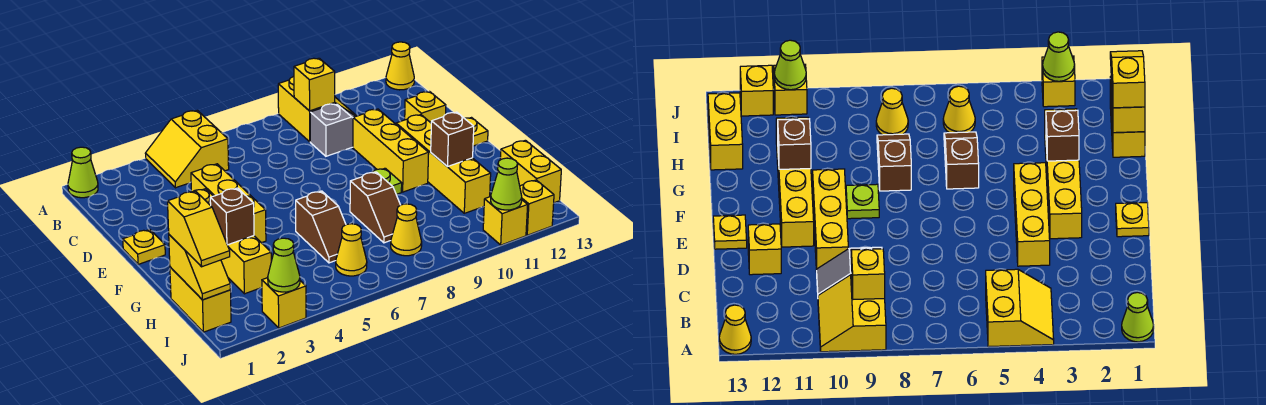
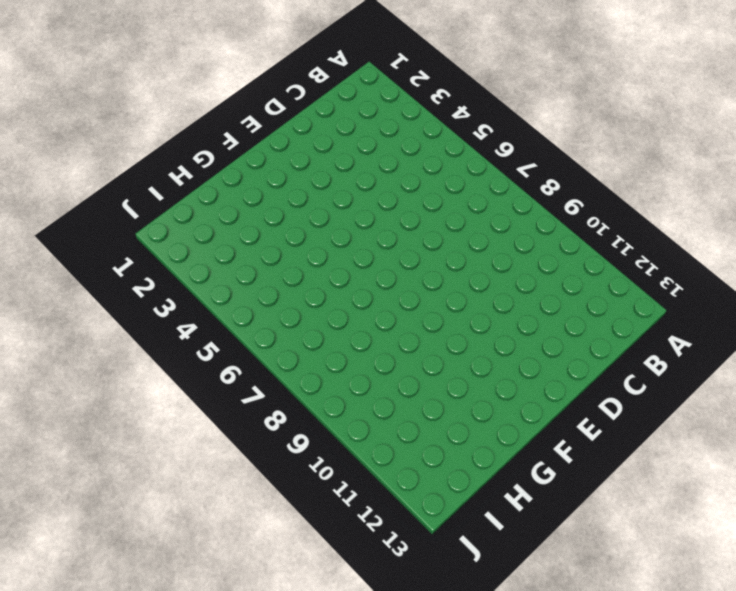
none -> lime 1x1 cone [68,147,98,198]
none -> yellow 2x2 slope [145,110,229,188]
none -> yellow 2x2 slope [278,76,356,142]

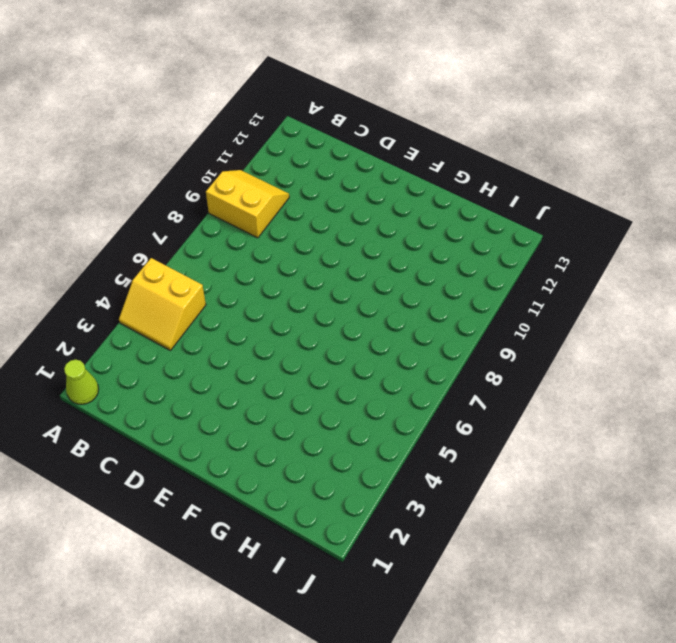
none -> yellow 1x1 cone [386,42,414,90]
none -> grey 1x2 slope [310,103,356,156]
none -> yellow 1x3 brick [191,164,266,243]

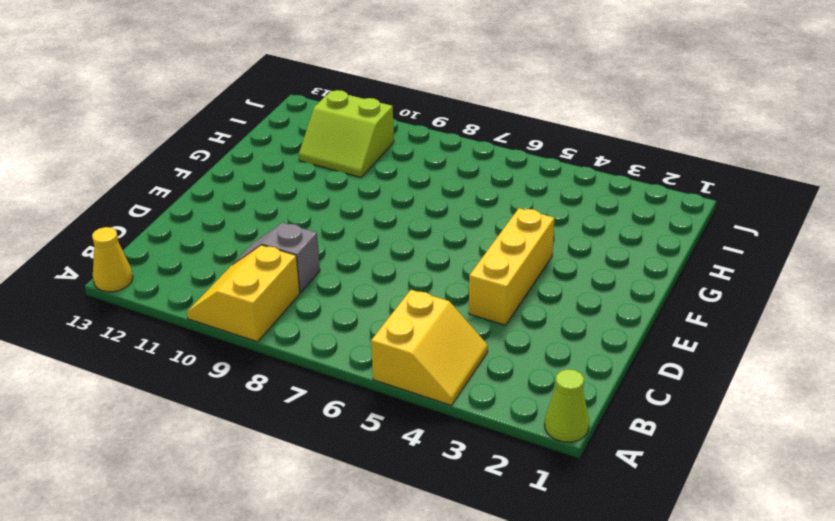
lime 2x2 slope [299,90,394,177] -> yellow 1x4 brick [396,115,491,213]
none -> yellow 1x3 brick [353,109,429,192]
none -> yellow 1x1 brick [405,92,446,123]
none -> yellow 1x1 plate [123,230,165,264]

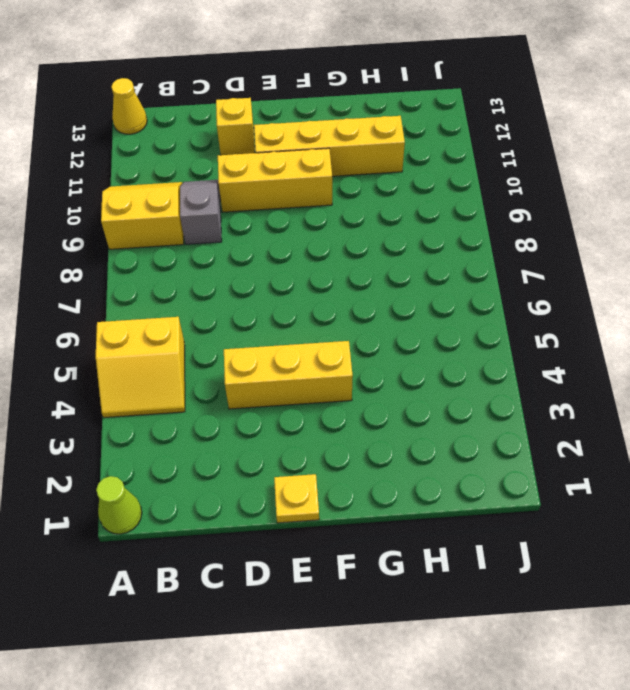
none -> yellow 1x4 brick [193,189,271,294]
none -> yellow 1x1 plate [465,118,488,146]
none -> lime 1x1 plate [372,168,402,195]

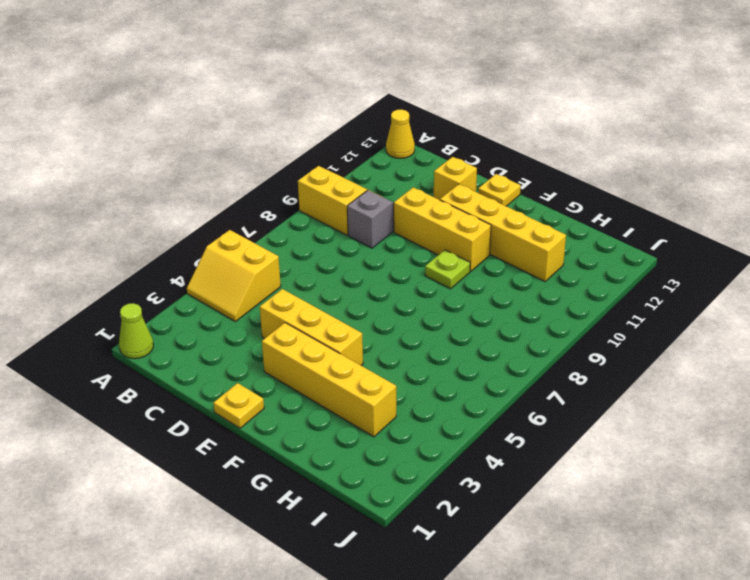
none -> brown 1x2 slope [296,191,346,263]
none -> brown 1x2 slope [350,172,400,243]
none -> yellow 1x2 brick [170,267,231,332]

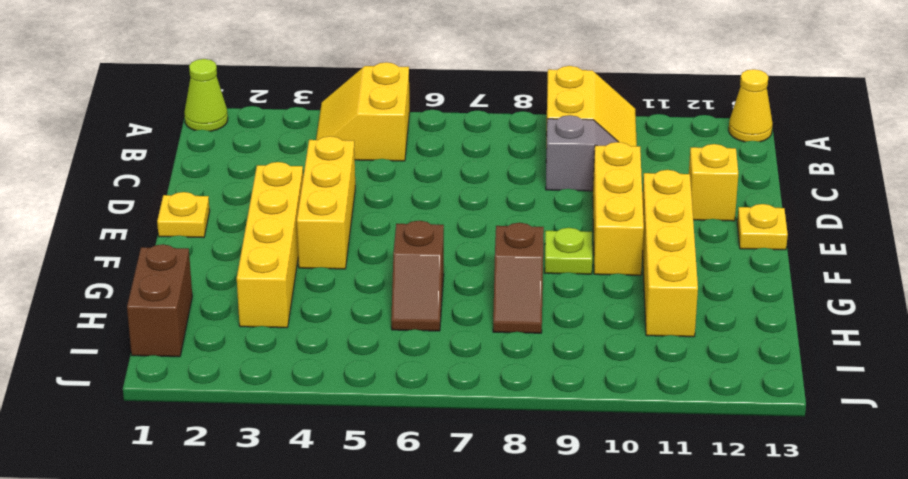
brown 1x2 brick [127,244,192,357] -> yellow 1x2 brick [170,267,231,332]
none -> yellow 1x2 brick [500,140,561,203]
none -> yellow 1x1 cone [336,224,367,276]
none -> yellow 1x1 cone [391,204,422,256]

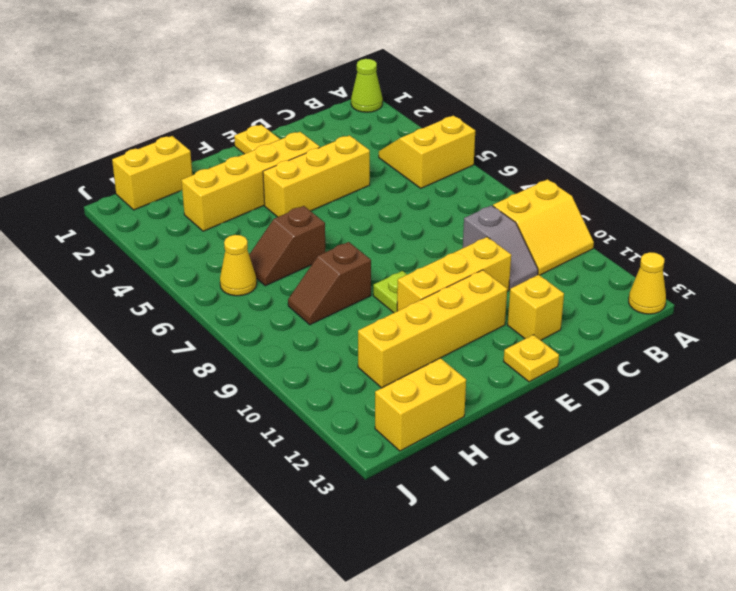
none -> yellow 1x1 cone [391,204,422,256]
none -> yellow 1x1 brick [262,278,306,328]
none -> yellow 1x1 brick [483,197,528,245]

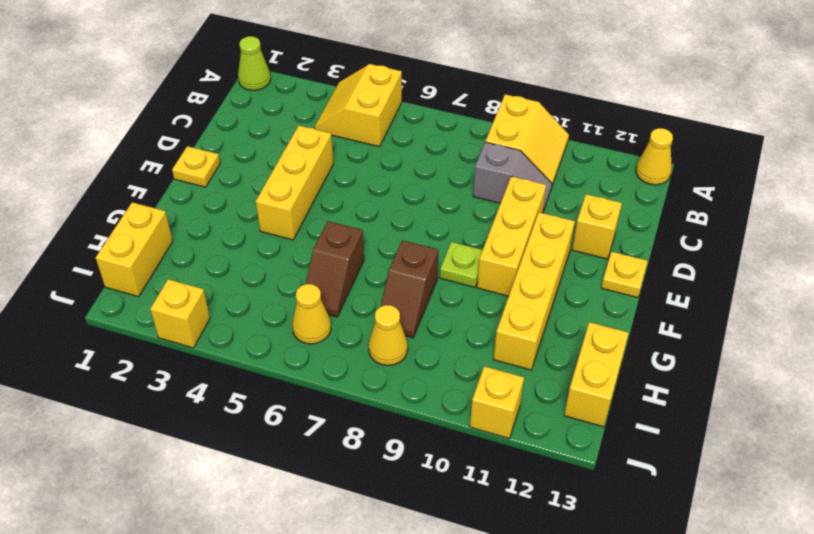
none -> yellow 1x4 brick [193,189,271,294]
none -> yellow 1x1 brick [520,180,554,235]
none -> yellow 1x1 brick [294,58,335,111]

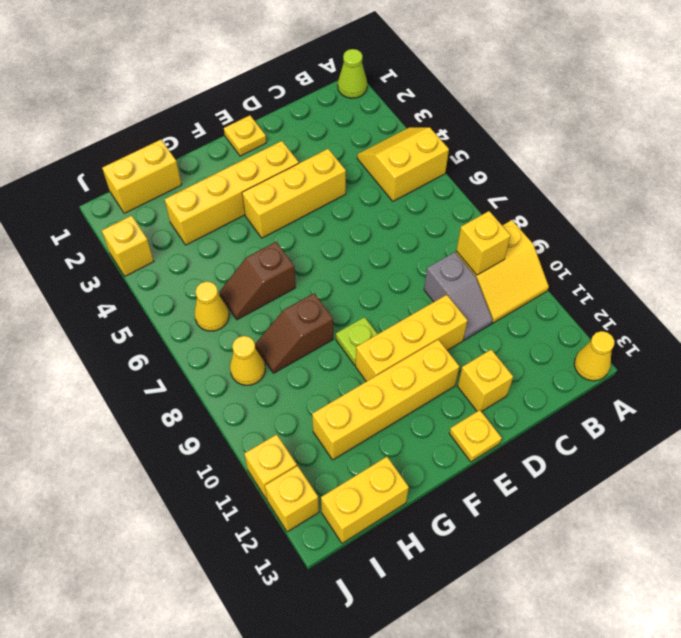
none -> brown 1x1 brick [210,188,254,245]
none -> brown 1x1 brick [431,112,474,167]
none -> yellow 1x2 slope [169,235,230,300]

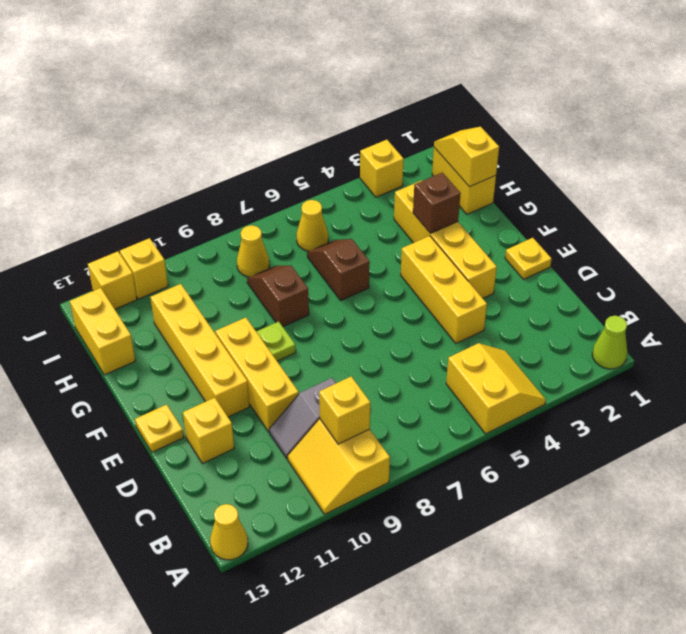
none -> brown 1x1 brick [431,112,474,167]
none -> lime 1x1 cone [268,238,300,292]
none -> lime 1x1 cone [491,158,522,210]

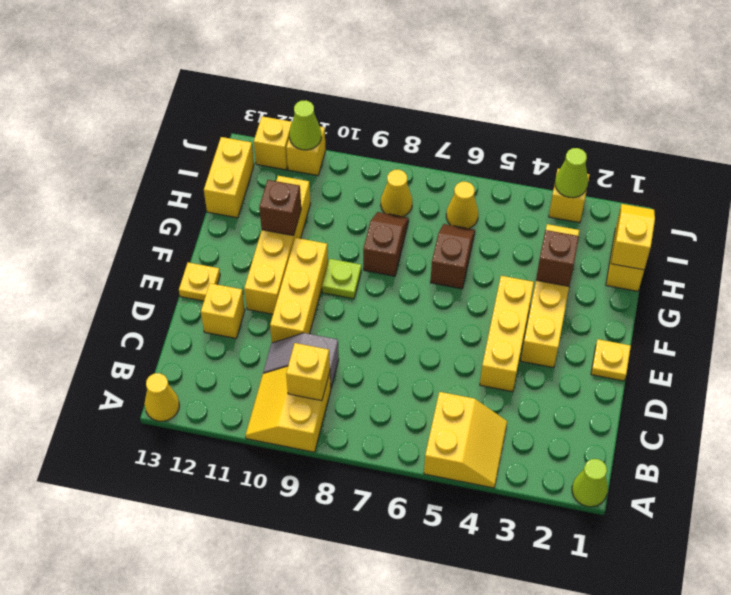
none -> yellow 1x2 slope [168,191,230,267]

